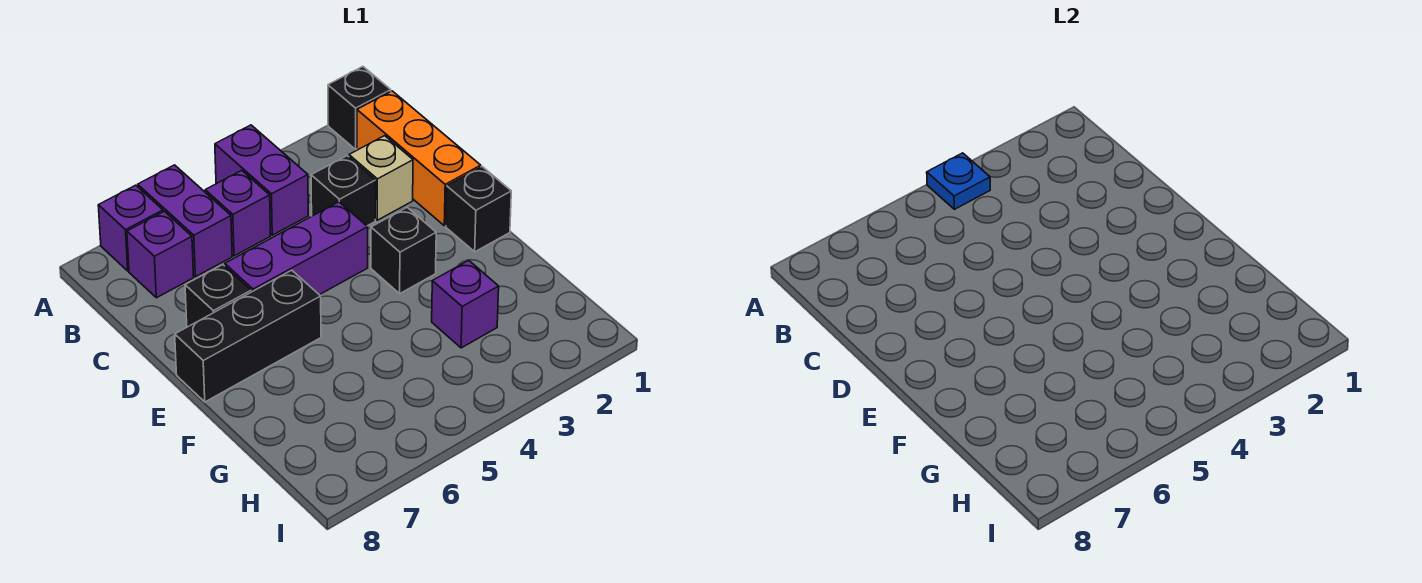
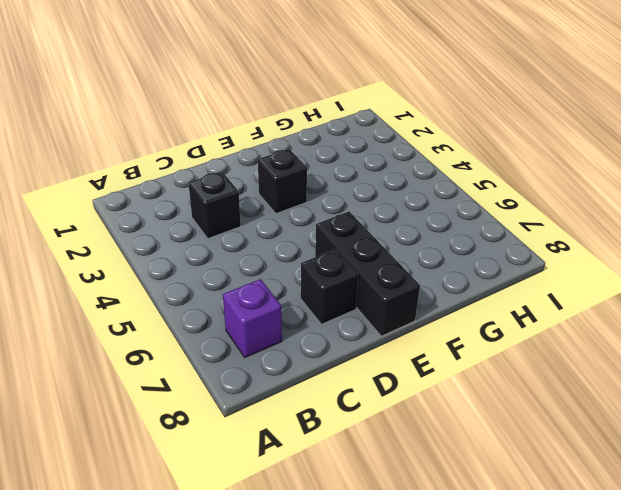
none -> black 1x1 brick [328,67,391,149]
none -> purple 1x2 brick [215,125,308,235]
none -> purple 1x2 brick [138,165,232,277]

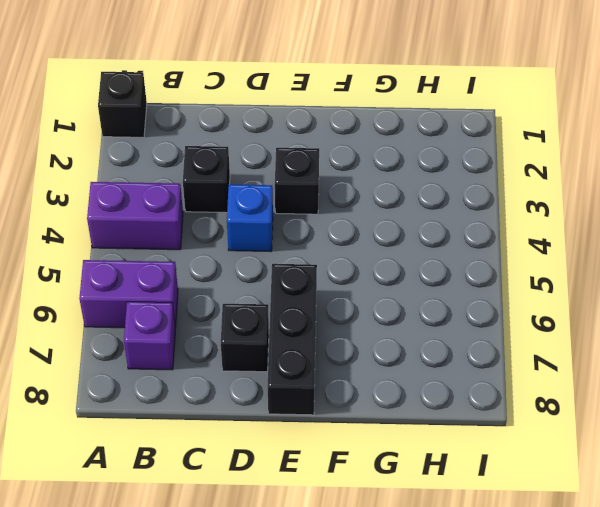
blue 1x1 brick [227,184,273,252] -> purple 1x3 brick [225,202,368,295]
none -> purple 1x1 brick [98,185,163,271]
none -> orange 1x3 brick [357,91,481,226]
none -> purple 1x1 brick [205,170,270,256]

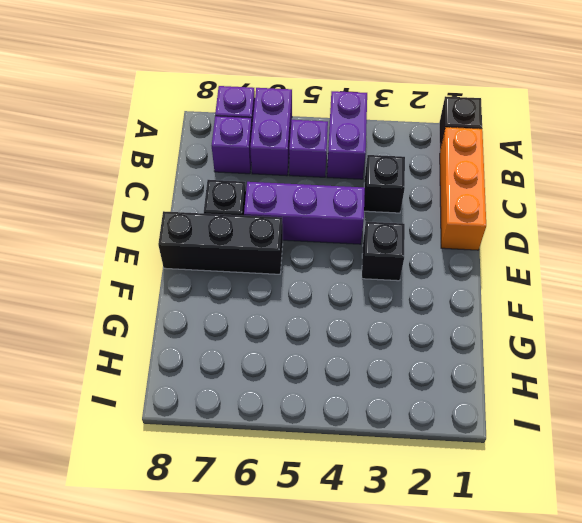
none -> tan 1x1 brick [349,136,413,220]
none -> black 1x1 brick [446,167,511,252]
none -> purple 1x1 brick [432,260,499,348]

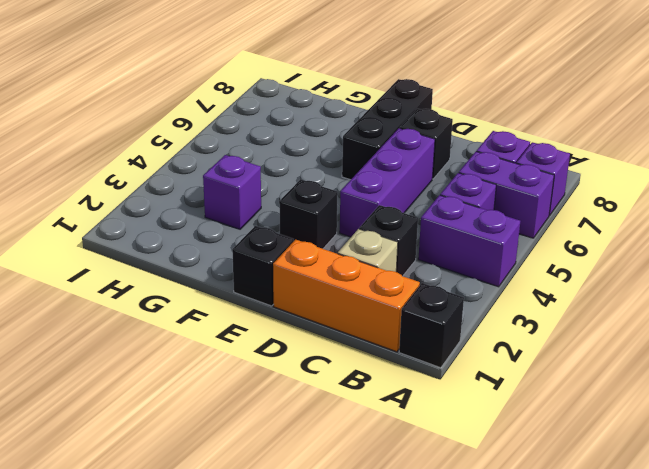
none -> blue 1x1 plate [927,153,990,209]

